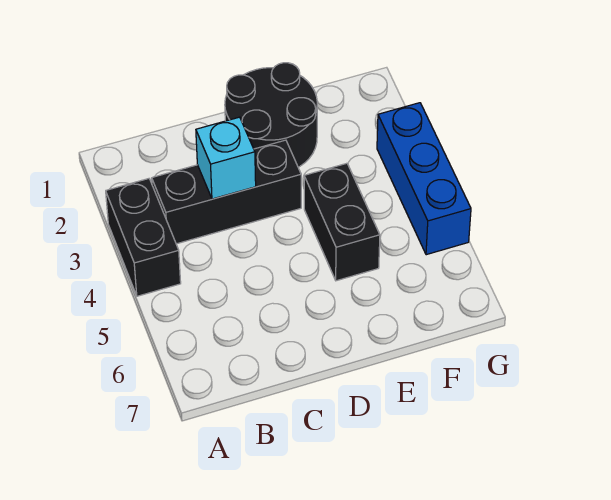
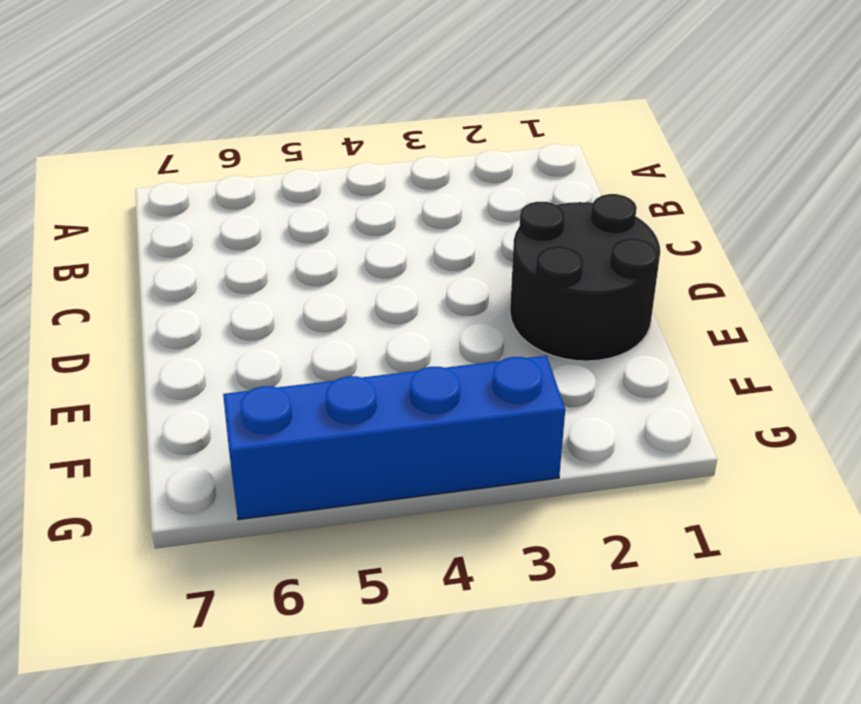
blue 1x4 brick [223,356,565,520] -> blue 1x3 brick [377,103,471,255]
none -> black 1x2 brick [106,179,181,296]
none -> black 1x3 brick [152,140,301,244]

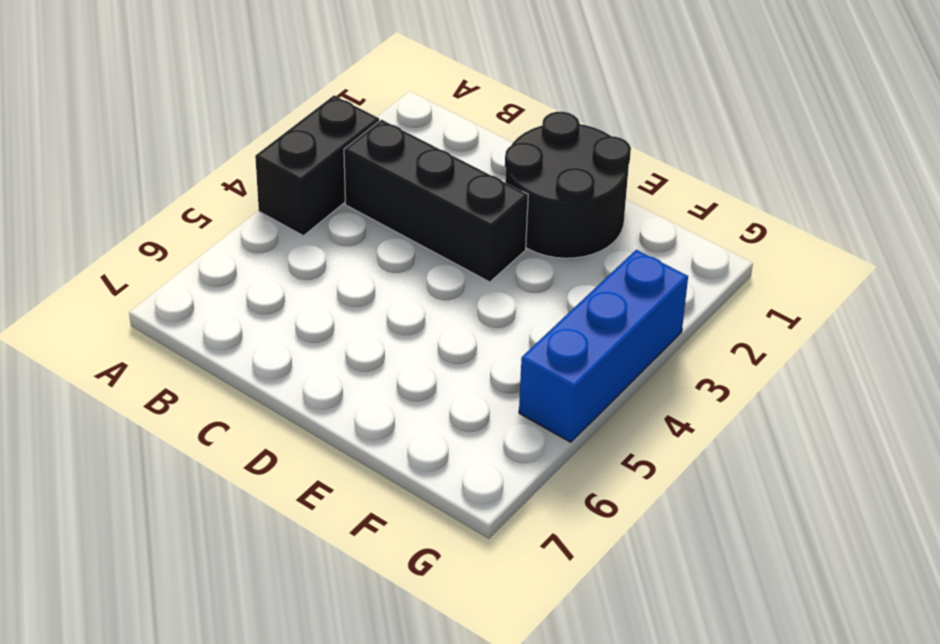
none -> black 1x2 brick [304,163,380,281]
none -> cyan 1x1 brick [196,117,256,199]

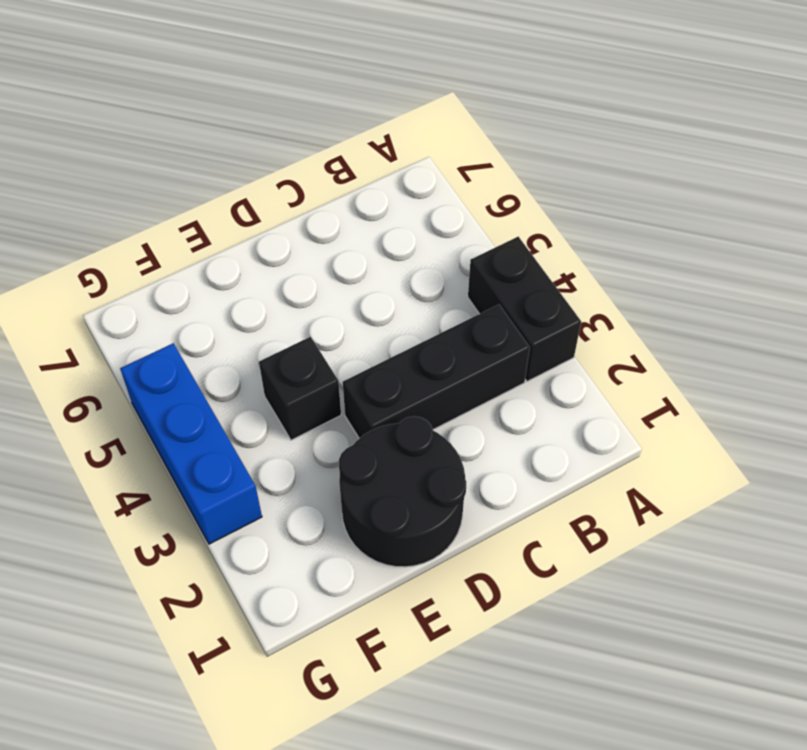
black 1x1 brick [259,337,341,440] -> black 1x2 brick [304,163,380,281]
none -> cyan 1x1 brick [196,117,256,199]

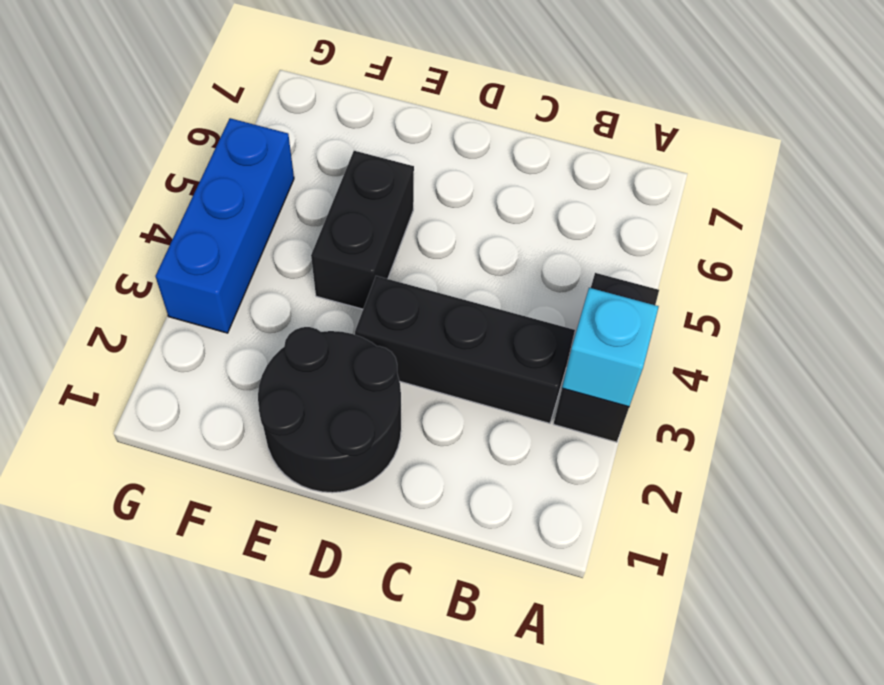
cyan 1x1 brick [562,288,659,407] -> cyan 1x1 brick moved to [196,117,256,199]

